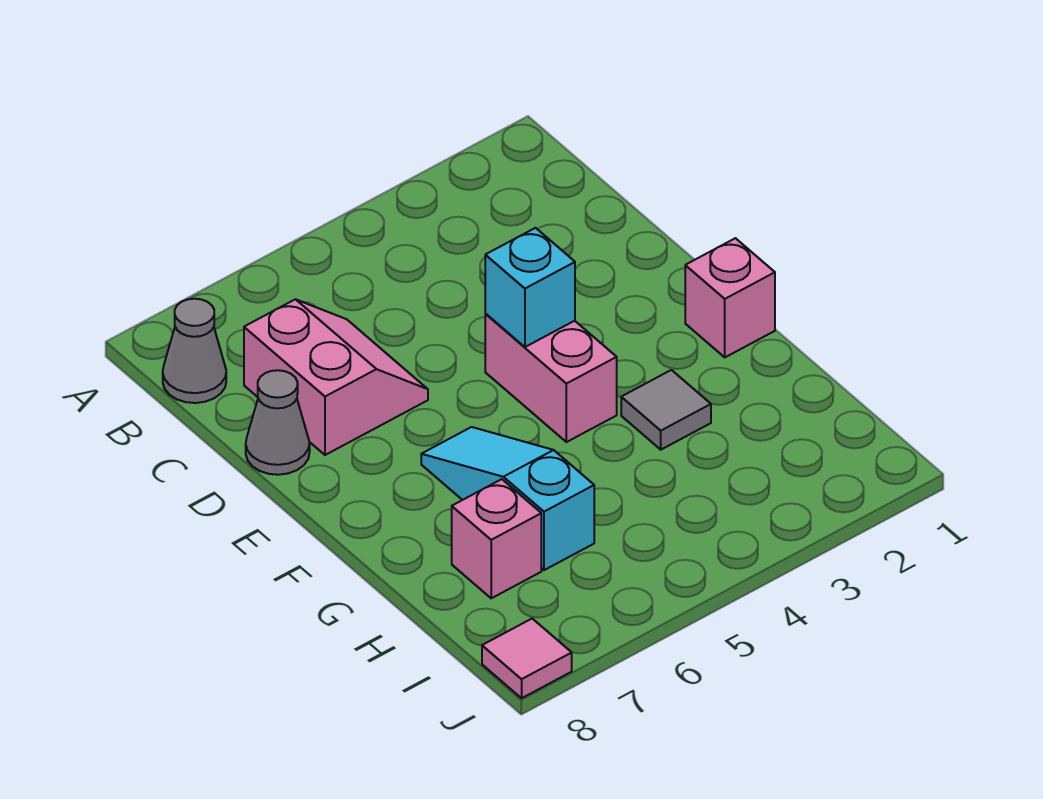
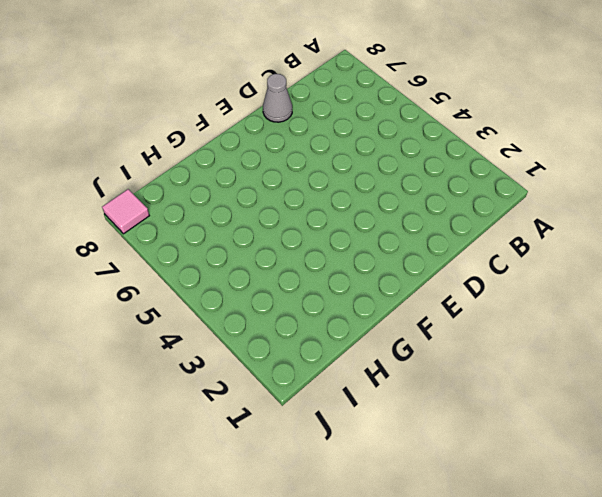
none -> grey 1x1 cone [163,299,226,403]
none -> pink 2x2 slope [244,299,428,455]

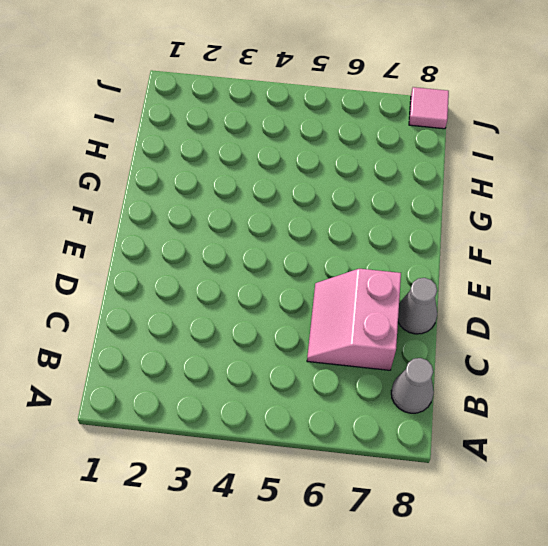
none -> pink 1x2 brick [485,314,617,442]
none -> pink 1x1 brick [685,238,775,357]

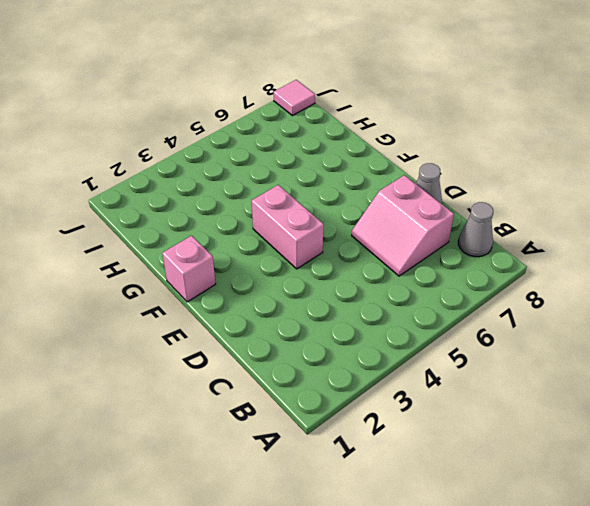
none -> cyan 1x3 slope [421,427,594,570]
none -> grey 1x1 tile [621,370,711,450]

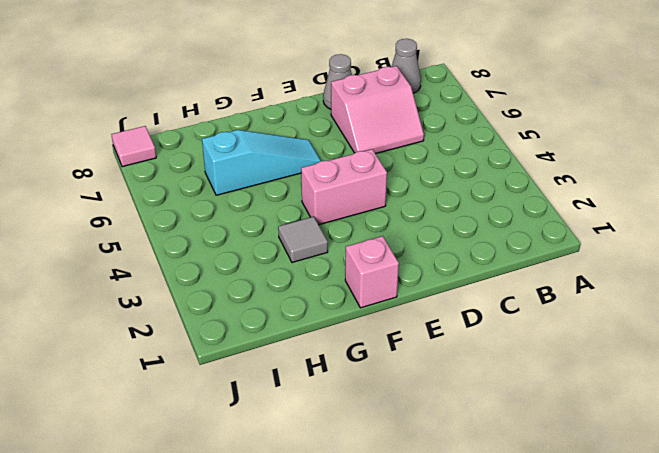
none -> pink 1x1 brick [452,479,541,598]
none -> cyan 1x1 brick [485,228,575,347]

